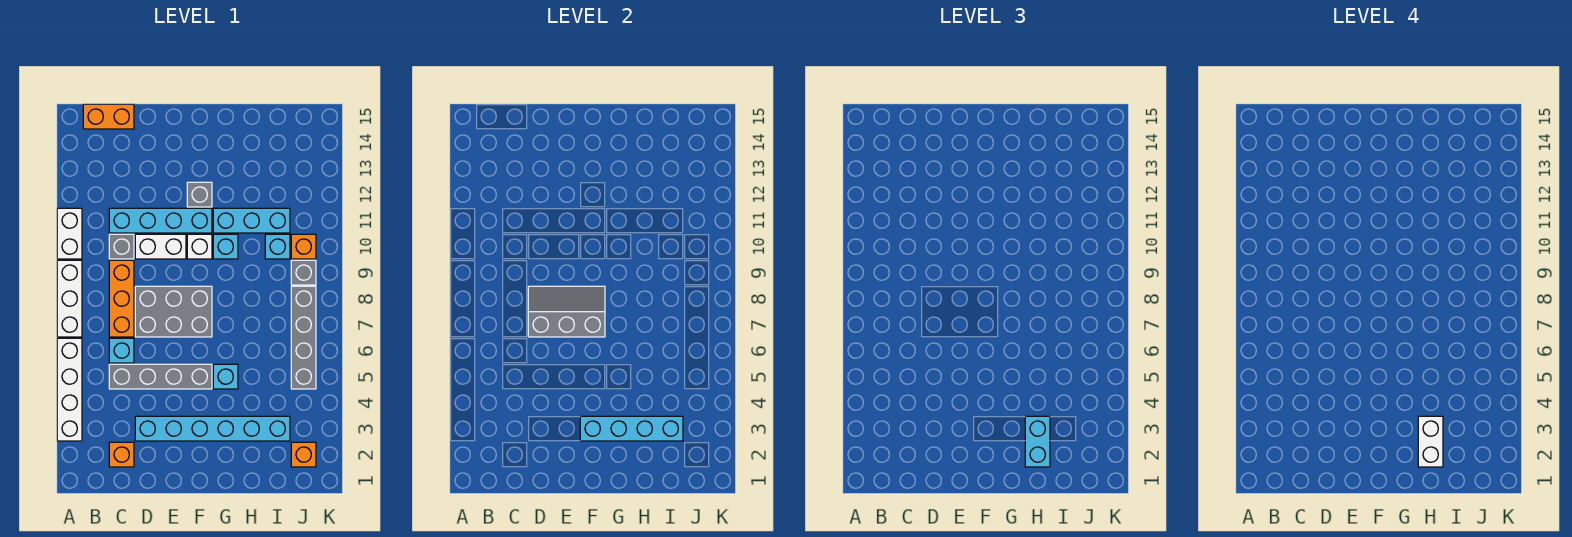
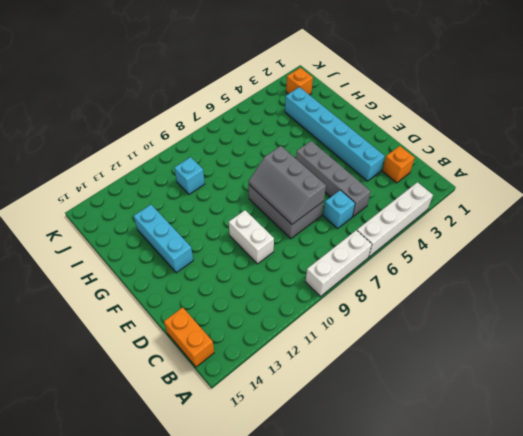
cyan 1x3 brick [134,205,193,273] -> cyan 1x3 brick moved to [213,208,290,233]
none -> white 1x2 brick [57,208,82,259]
none -> orange 1x3 brick [109,260,134,337]
none -> grey 1x1 brick [109,234,134,259]

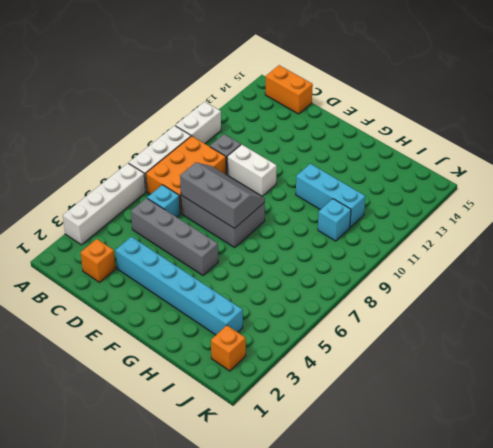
orange 2x3 brick [146,136,226,214] -> orange 1x3 brick [109,260,134,337]
none -> cyan 1x4 brick [109,208,212,233]
none -> white 1x1 brick [187,234,212,259]
none -> grey 1x1 brick [187,182,212,207]

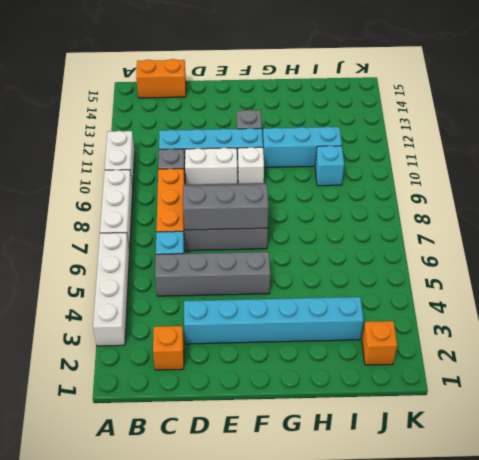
none -> cyan 1x1 brick [213,364,238,389]
none -> cyan 1x1 brick [213,234,238,259]
none -> grey 1x4 brick [291,286,316,389]

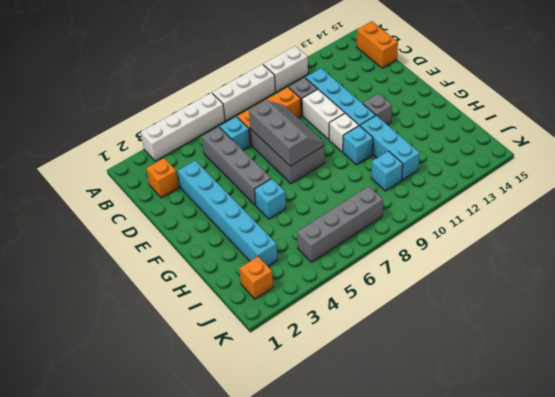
none -> grey 1x1 brick [291,260,316,285]
none -> orange 1x1 brick [291,234,316,259]
none -> cyan 1x4 brick [580,416,683,441]

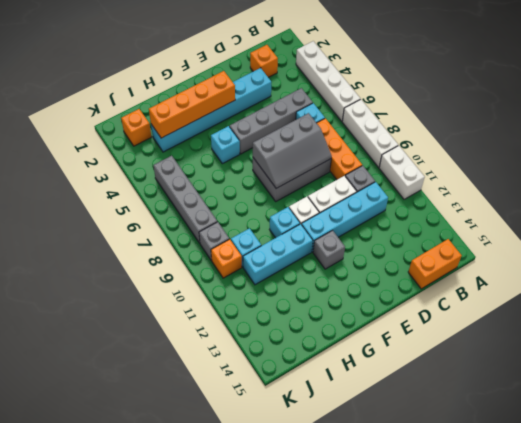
orange 1x4 brick [149,71,235,138] -> cyan 1x4 brick [580,416,683,441]
none -> cyan 1x2 brick [1025,416,1050,467]
none -> white 1x2 brick [1418,416,1443,467]

